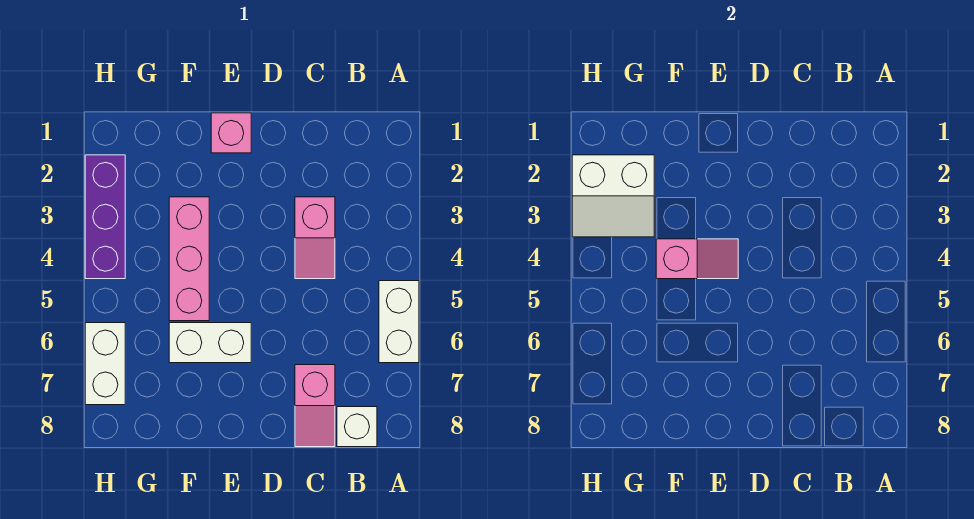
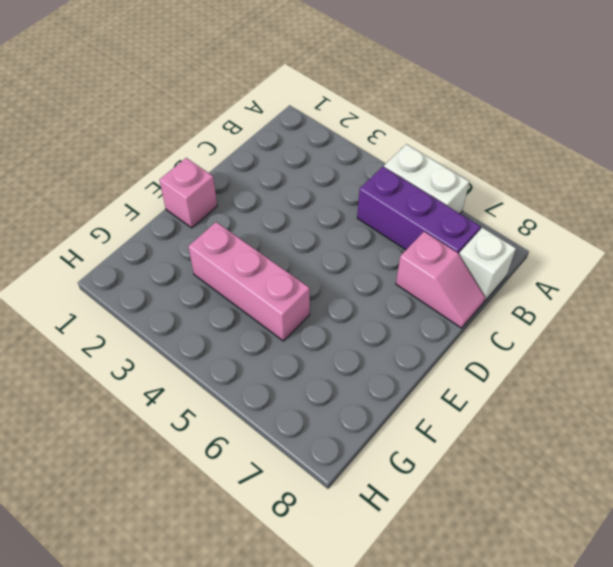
purple 1x3 brick [357,167,481,254] -> purple 1x3 brick moved to [85,155,125,279]
none -> pink 1x2 slope [295,197,335,279]
none -> white 1x2 brick [169,323,251,363]

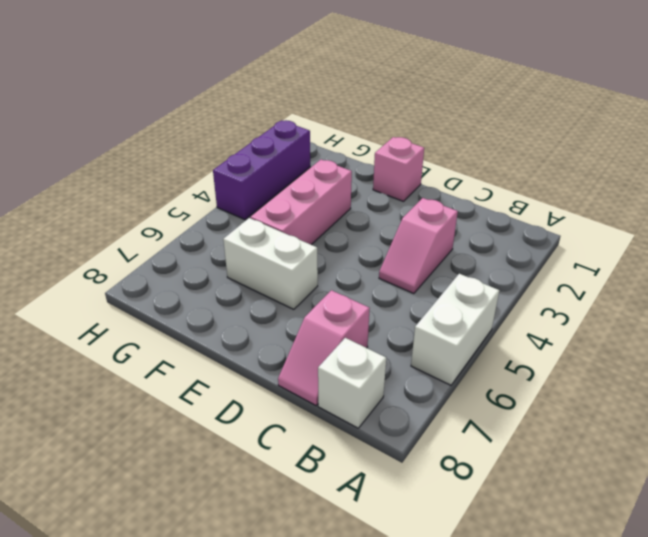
none -> white 1x2 brick [85,323,125,405]
none -> pink 1x2 slope [656,239,738,279]

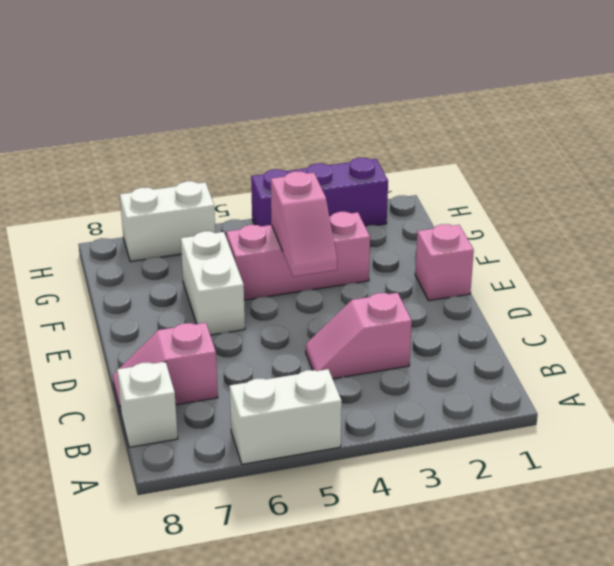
none -> white 2x2 slope [572,155,654,237]

